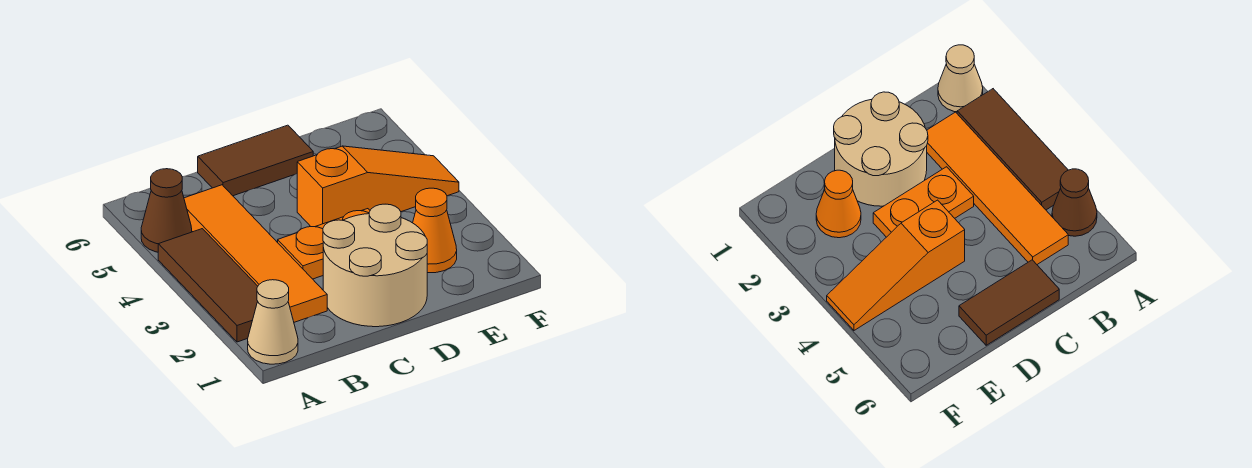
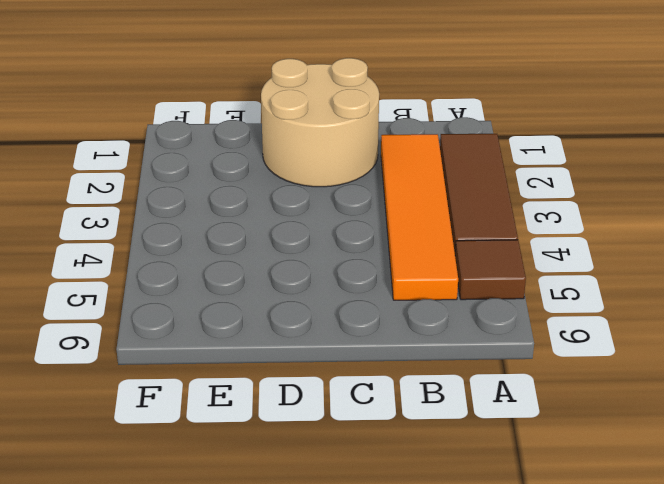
brown 1x1 tile [455,240,526,300] -> brown 1x1 cone [141,169,192,252]
none -> tan 1x1 cone [248,280,298,364]
none -> orange 1x2 plate [278,209,370,279]

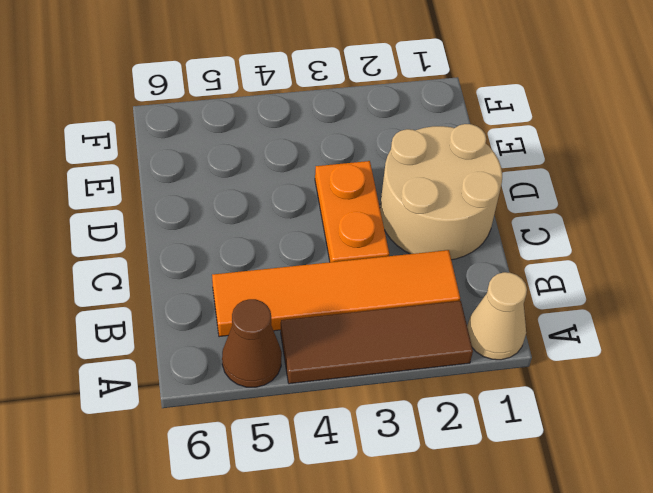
none -> brown 1x2 tile [198,125,313,196]
none -> orange 1x3 slope [297,146,459,227]

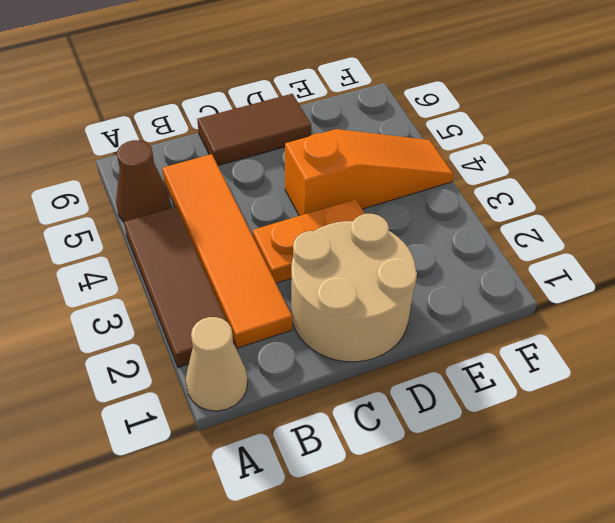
none -> orange 1x1 cone [413,188,457,273]

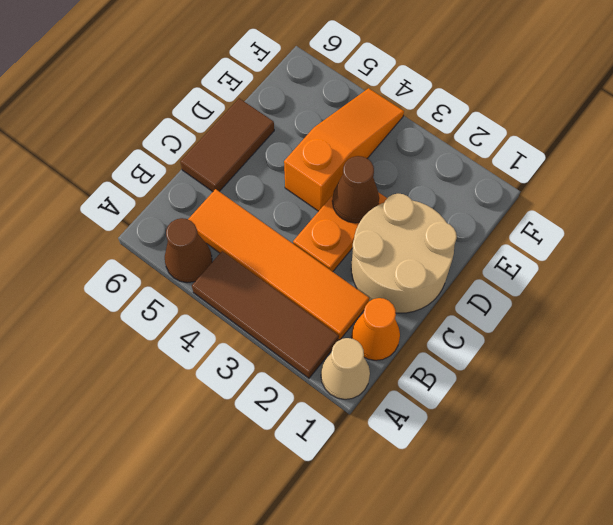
orange 1x1 cone [351,298,400,360] -> orange 1x1 cone moved to [413,188,457,273]
brown 1x1 cone [332,156,379,223] -> none

